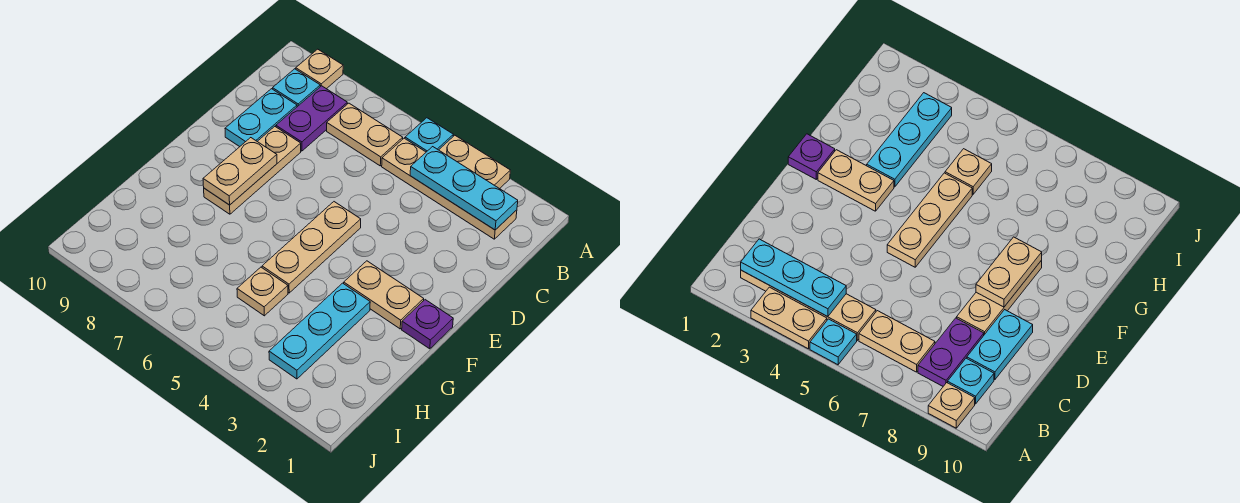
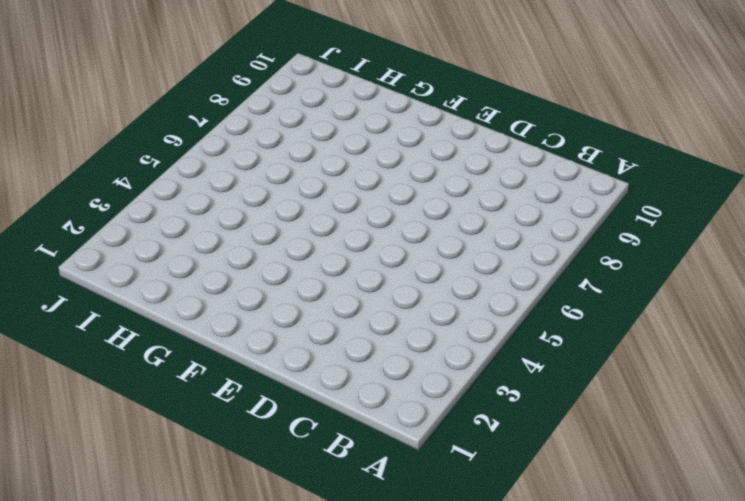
none -> tan 1x2 plate [439,135,510,189]
none -> cyan 1x1 plate [405,118,453,152]
none -> tan 1x1 plate [296,49,343,89]

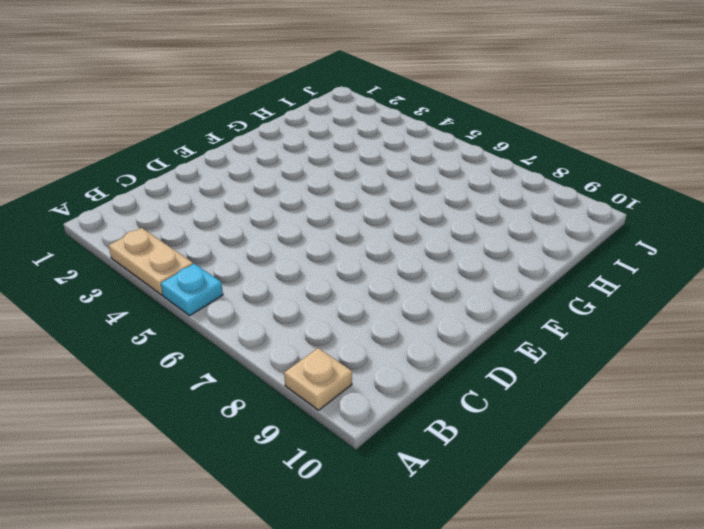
none -> tan 1x4 plate [382,138,517,239]
none -> tan 1x2 plate [327,103,403,166]
none -> purple 1x2 plate [276,86,347,151]

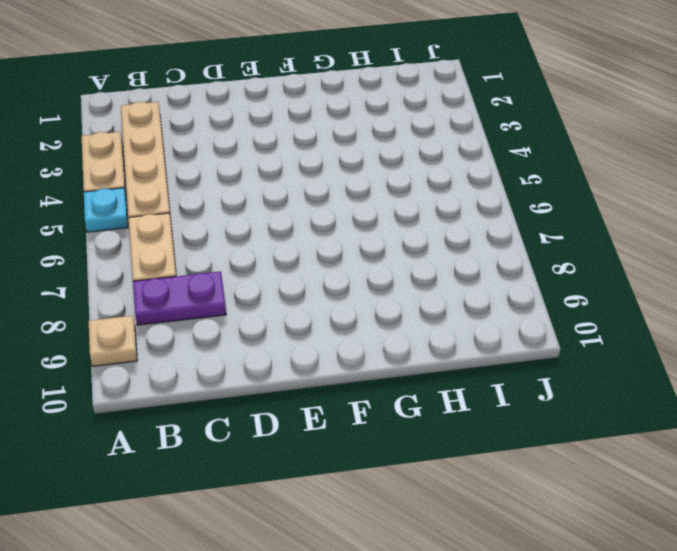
none -> cyan 1x1 plate [273,69,320,107]
none -> cyan 1x2 plate [225,89,297,147]
none -> tan 1x3 plate [204,127,301,214]

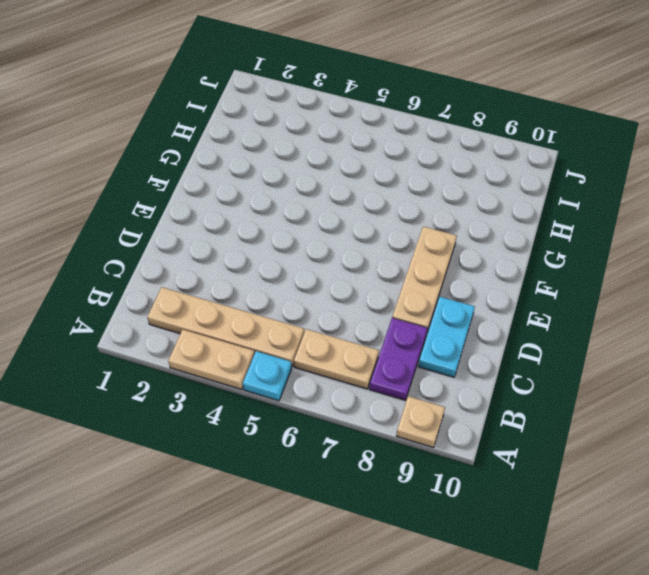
none -> cyan 1x1 plate [273,69,320,107]
none -> tan 1x3 plate [262,202,361,293]
none -> purple 1x1 plate [402,300,453,349]

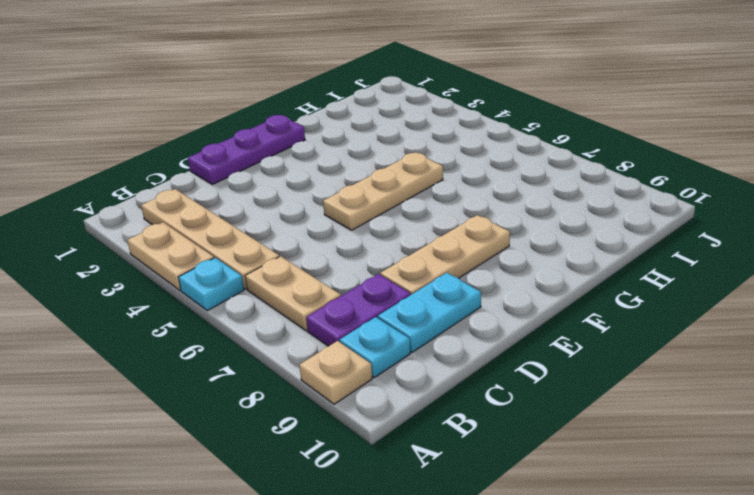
purple 1x3 plate [188,115,305,185] -> purple 1x1 plate [402,300,453,349]
none -> tan 1x2 plate [344,261,424,329]
none -> cyan 1x3 plate [269,283,370,379]
none -> tan 1x1 plate [237,267,288,316]

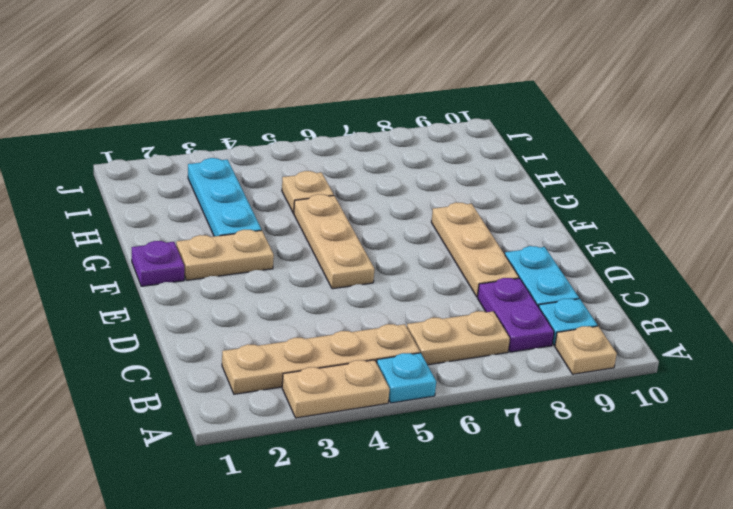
none -> cyan 1x3 plate [410,147,518,230]
none -> tan 1x2 plate [203,138,277,205]

